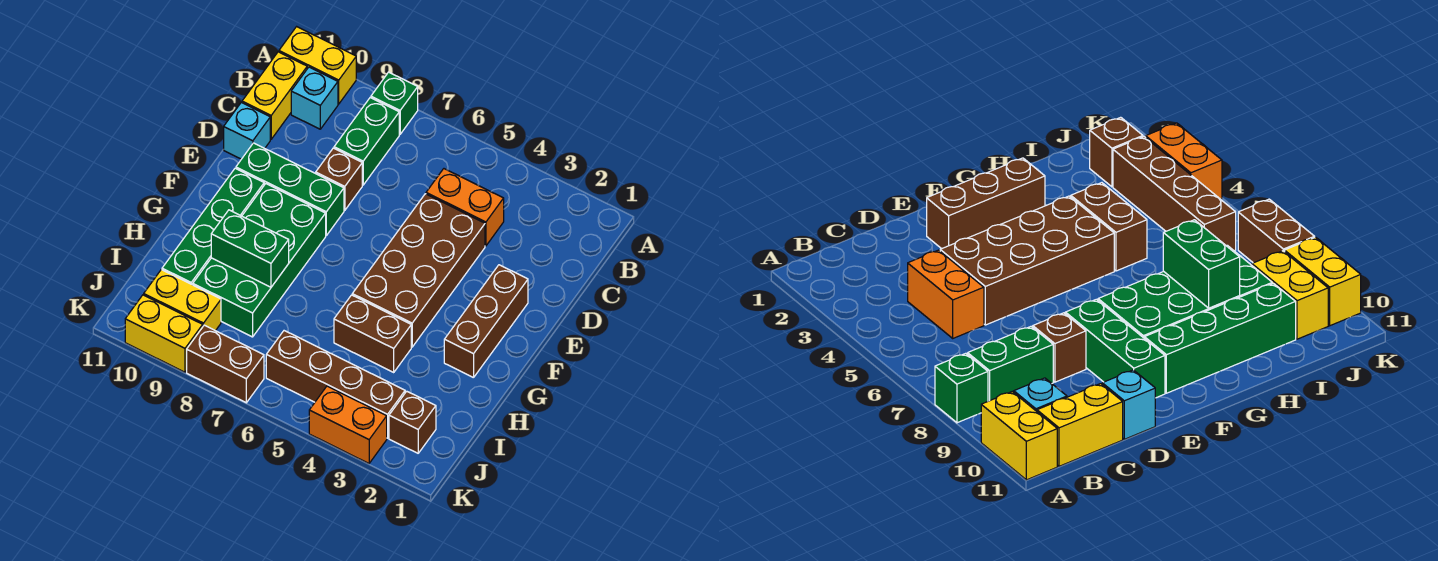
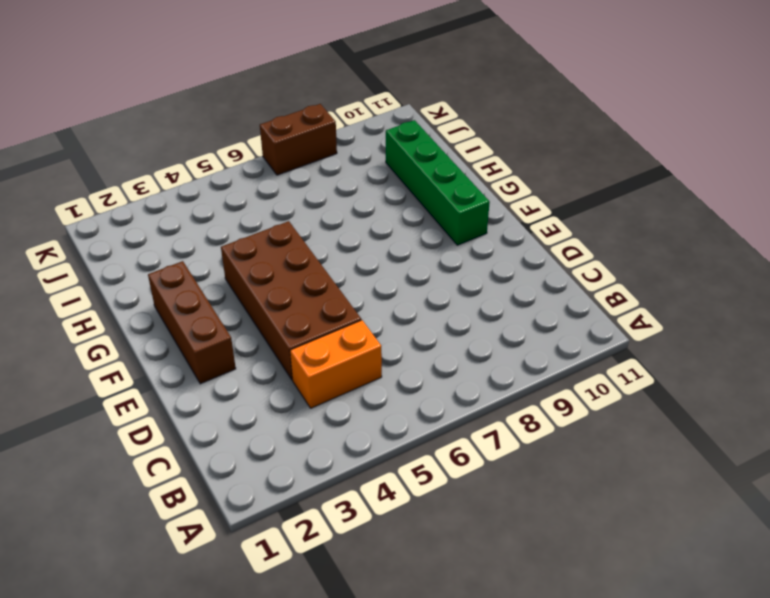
none -> green 1x1 brick [371,72,418,134]
none -> yellow 1x2 brick [279,27,356,104]
none -> green 1x2 brick [334,98,399,185]

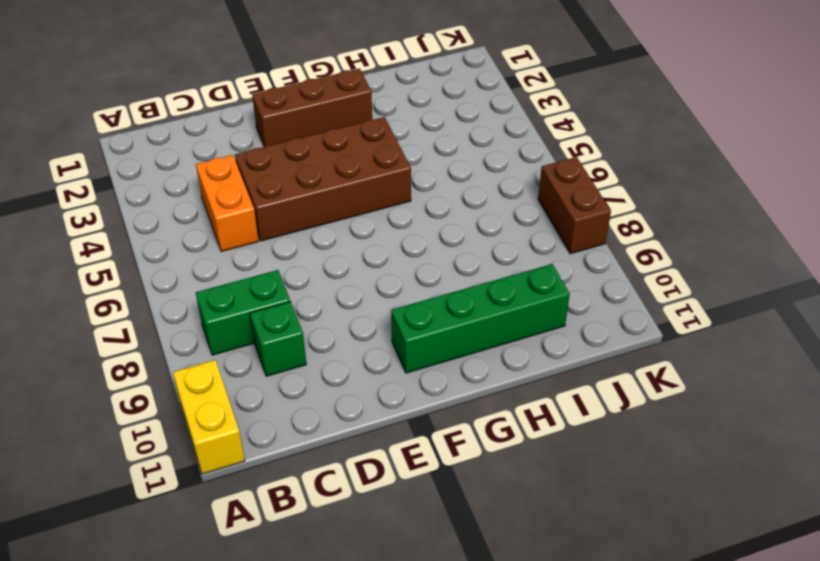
green 1x1 brick [250,302,306,376] -> green 1x1 brick moved to [371,72,418,134]
none -> cyan 1x1 brick [291,67,338,129]
none -> yellow 1x2 brick [242,52,307,139]
none -> brown 1x1 brick [316,148,362,210]

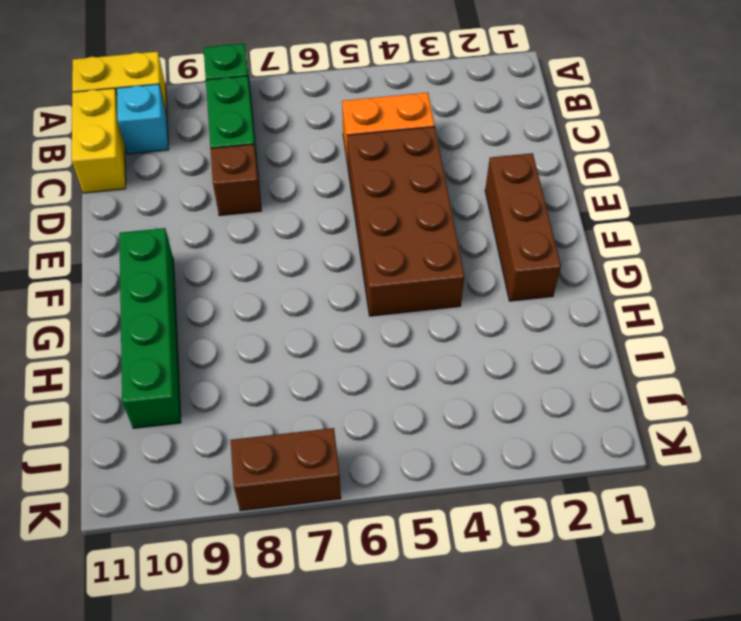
none -> cyan 1x1 brick [224,102,270,159]
none -> green 1x3 brick [236,143,344,235]
none -> green 2x4 brick [193,184,326,337]

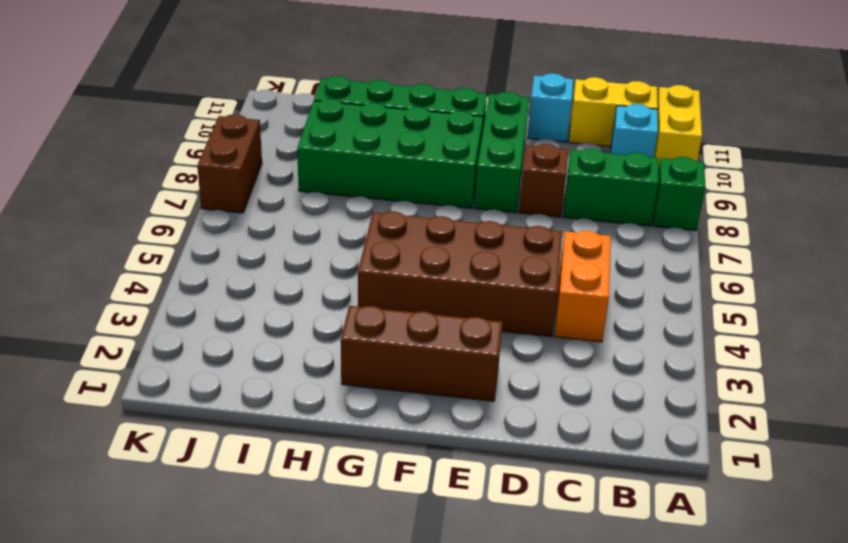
none -> brown 1x2 brick [334,295,411,372]
none -> brown 1x1 brick [389,391,436,453]
none -> brown 1x4 brick [266,331,405,438]

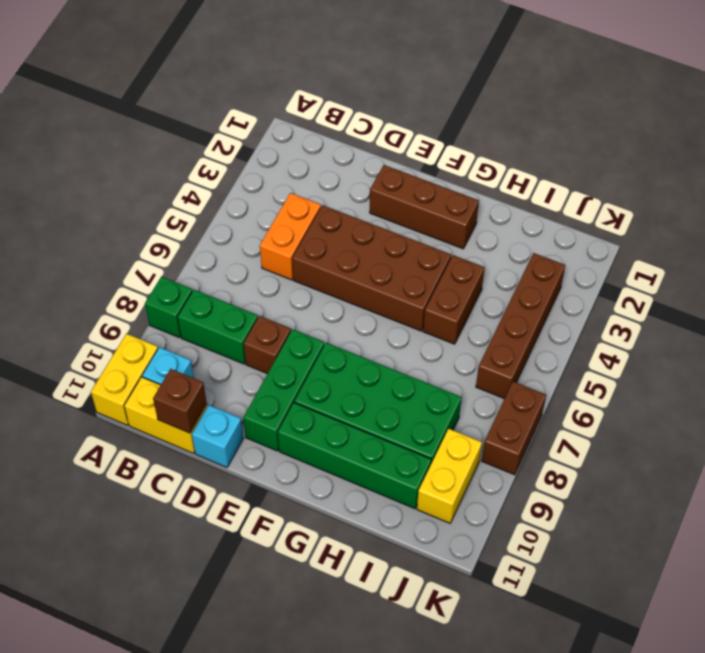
brown 1x1 brick [153,369,207,433] -> brown 1x1 brick moved to [389,391,436,453]
none -> orange 1x2 brick [309,386,387,463]
none -> yellow 1x2 brick [125,295,203,372]
none -> green 1x2 brick [211,210,289,287]

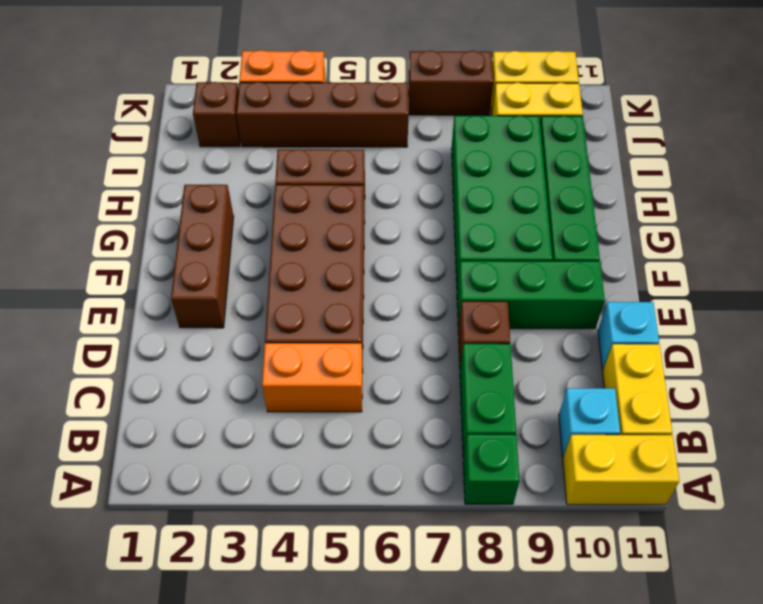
none -> green 1x2 brick [211,210,289,287]

